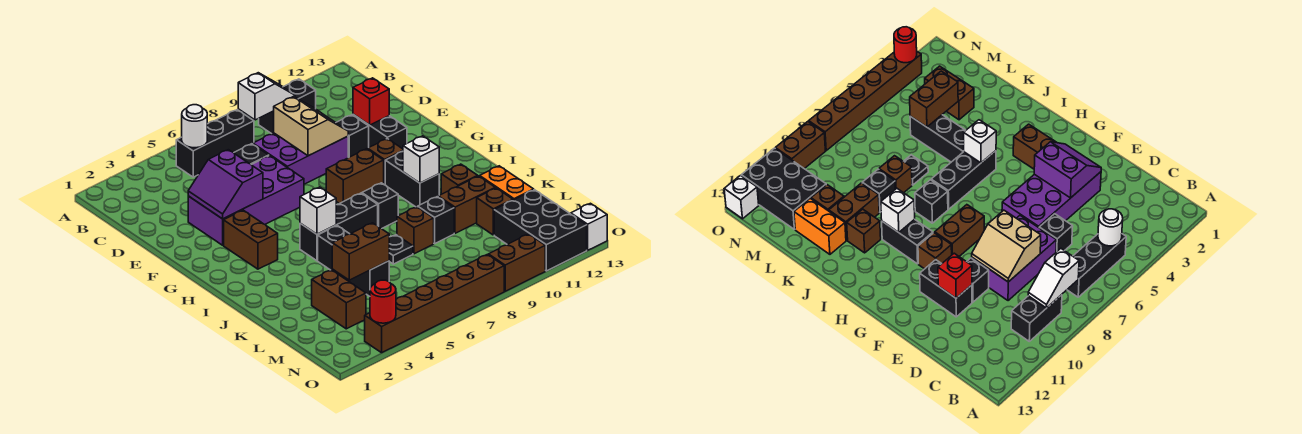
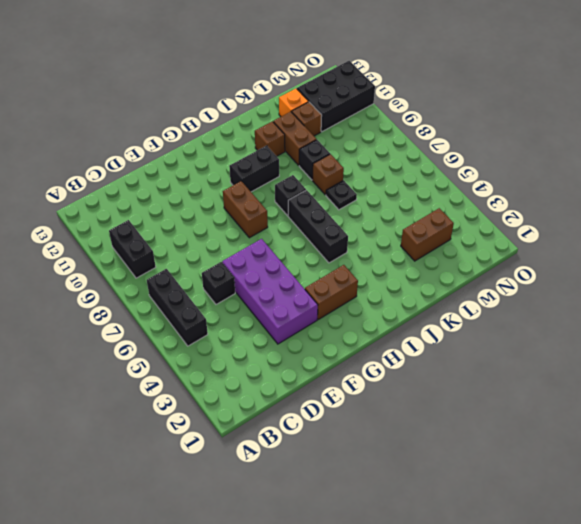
orange 1x1 brick [279,89,308,116] -> orange 1x2 brick [480,166,534,200]
none -> purple 2x3 brick [253,133,348,184]
none -> black 1x1 brick [336,115,369,158]
none -> black 1x2 brick [353,114,407,149]
none -> brown 1x1 brick [368,139,403,185]

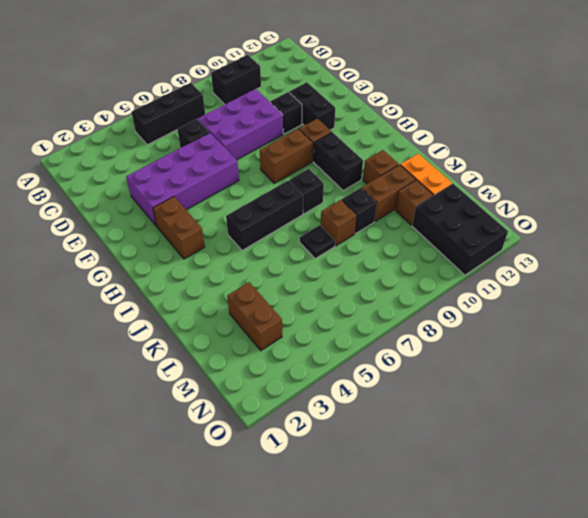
none -> black 1x3 brick [318,226,389,296]
none -> brown 1x6 brick [365,255,504,353]
none -> brown 1x2 brick [488,234,545,291]
none -> white 1x1 brick [571,203,607,250]

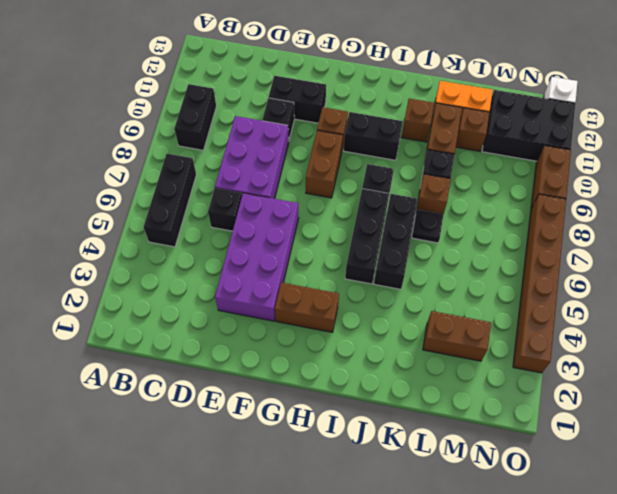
black 1x3 brick [374,194,418,289] -> black 1x3 brick turned to [318,226,389,296]
none -> white 1x1 round brick [182,105,207,148]
none -> white 1x2 slope [238,73,295,120]
none -> tan 2x2 slope [274,96,348,156]
none -> purple 2x2 slope [188,150,263,219]

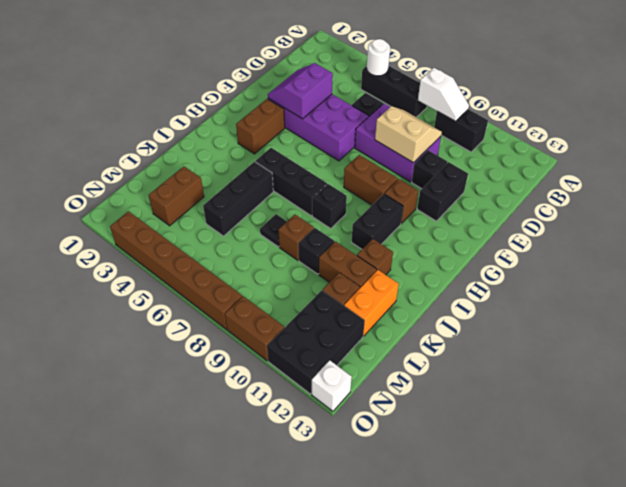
tan 2x2 slope [375,106,442,163] -> tan 2x2 slope turned to [274,96,348,156]
none -> red 1x1 brick [353,78,389,125]
none -> white 1x1 brick [300,187,336,234]
none -> white 1x1 brick [403,136,439,183]
none -> brown 1x2 brick [332,223,389,280]

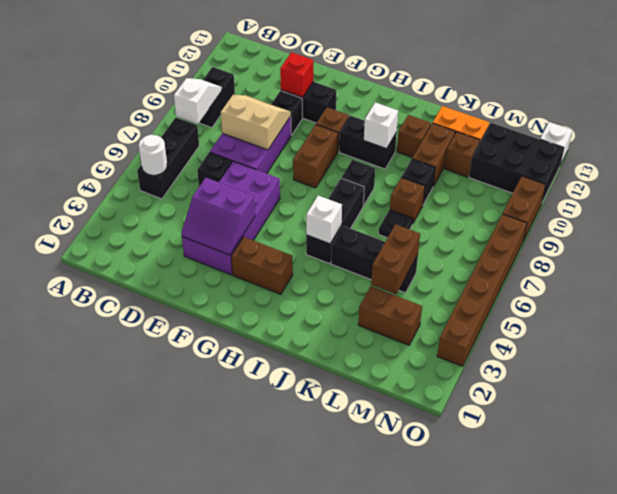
none -> red 1x1 round brick [370,280,396,323]

